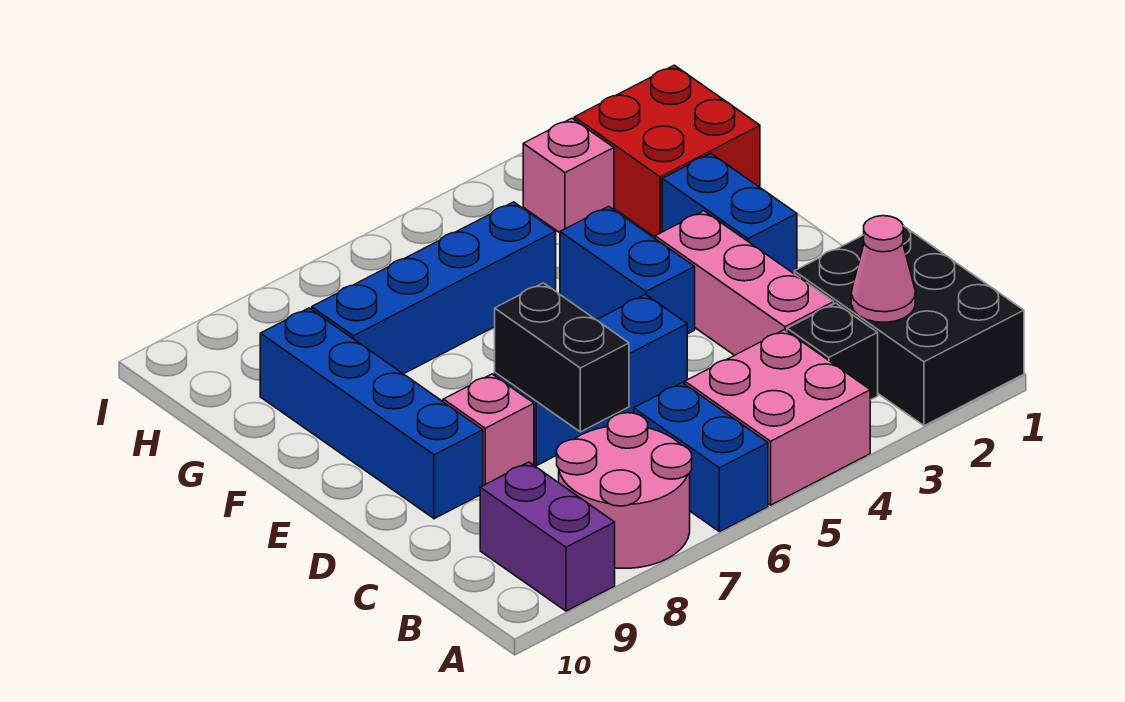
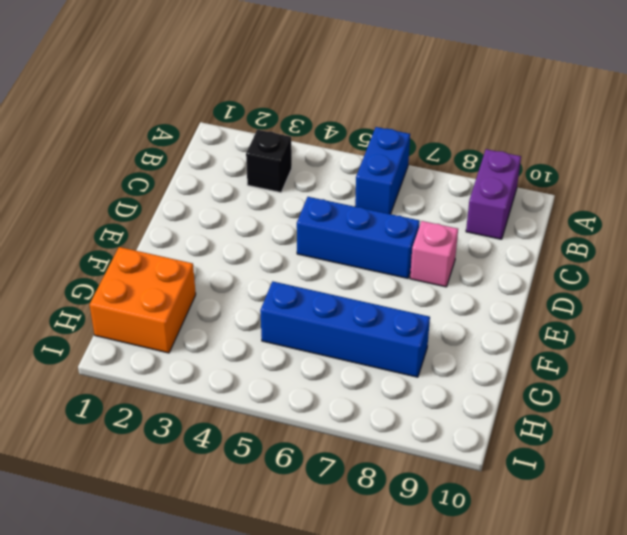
orange 2x2 brick [89,247,196,353] -> red 2x2 brick [574,65,760,237]
none -> black 2x3 brick [794,226,1024,426]
none -> pink 2x2 brick [685,330,870,505]
none -> pink 2x2 round brick [557,413,692,568]

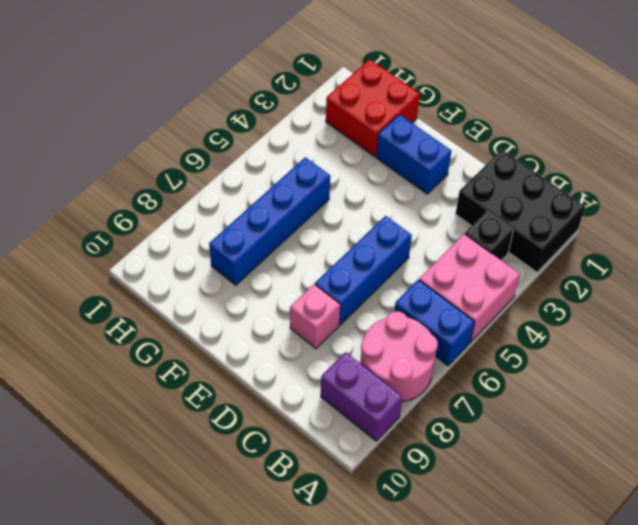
none -> pink 1x3 brick [655,211,834,355]
none -> blue 1x4 brick [260,308,483,519]
none -> blue 1x2 brick [560,206,695,334]

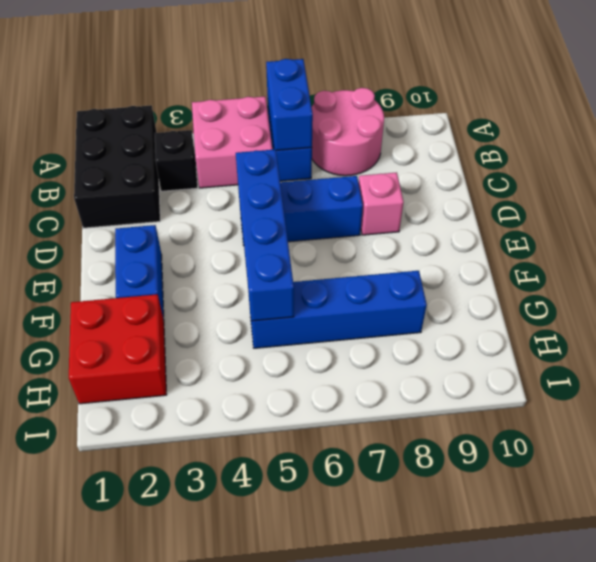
blue 1x2 brick [266,59,313,151] -> blue 1x2 brick moved to [560,206,695,334]
blue 1x4 brick [236,149,294,321] -> blue 1x4 brick moved to [260,308,483,519]
none -> purple 1x2 brick [480,462,615,611]
none -> pink 1x3 brick [655,211,834,355]
none -> pink 1x1 brick [523,118,614,233]

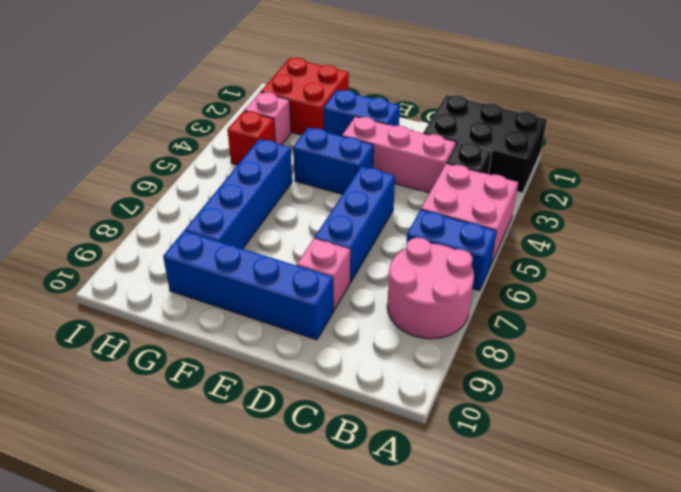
red 1x1 brick [227,111,275,165] -> none
none -> purple 1x2 brick [480,462,615,611]
none -> pink 1x1 cone [851,216,915,322]
none -> black 1x2 brick [495,283,629,432]

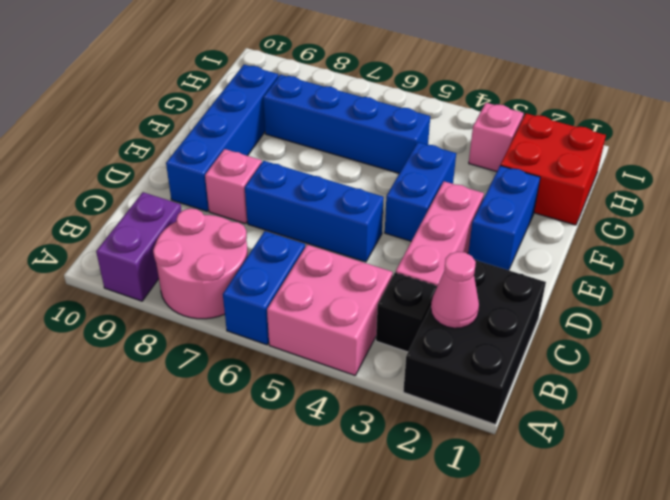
none -> black 1x2 brick [495,283,629,432]

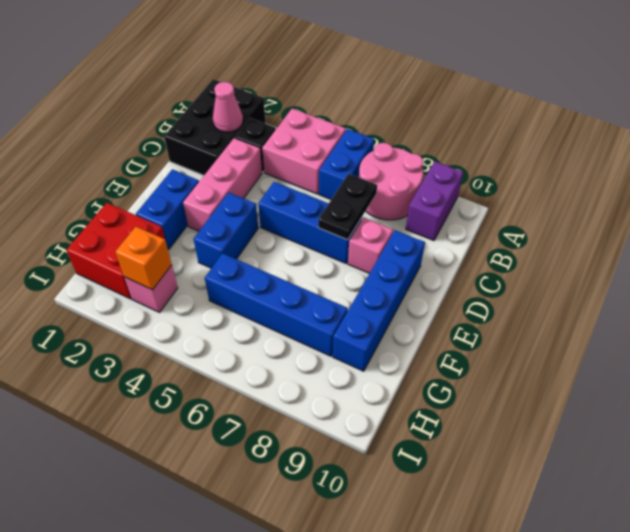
black 1x2 plate [318,174,377,240] -> black 1x2 brick [495,283,629,432]
orange 1x1 brick [115,227,172,290] -> none

